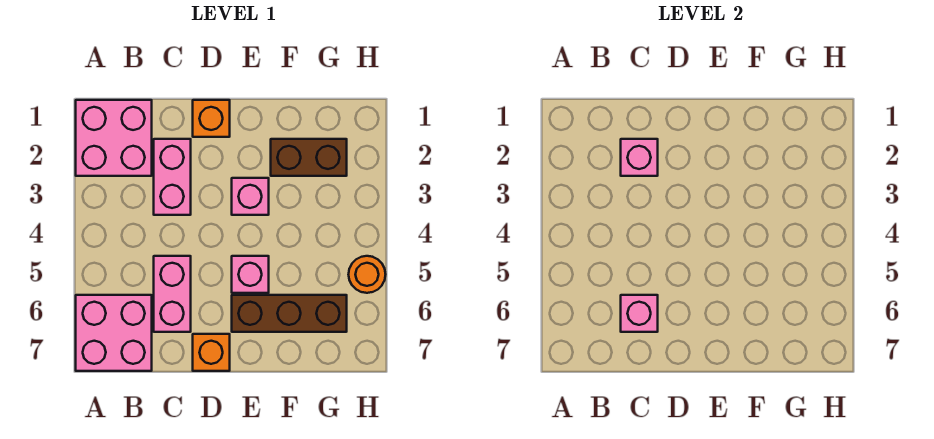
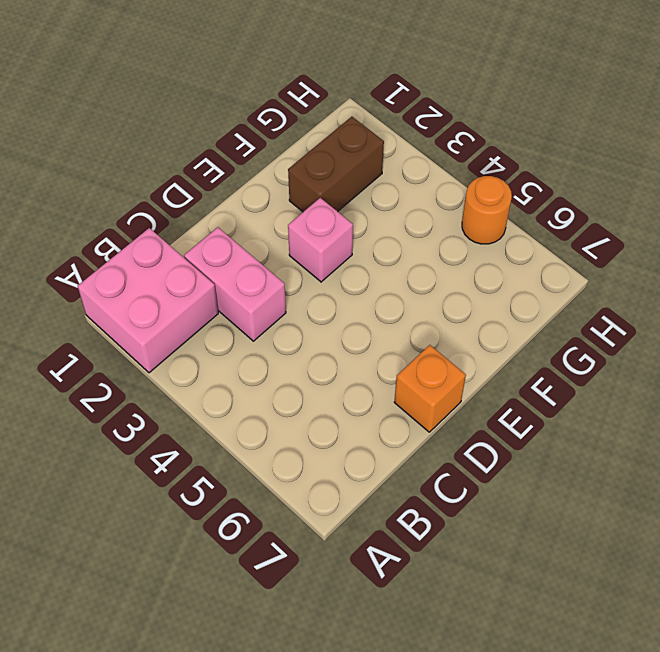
none -> pink 2x2 brick [76,295,152,371]
none -> pink 1x2 brick [154,256,191,332]
none -> orange 1x1 brick [193,100,230,137]

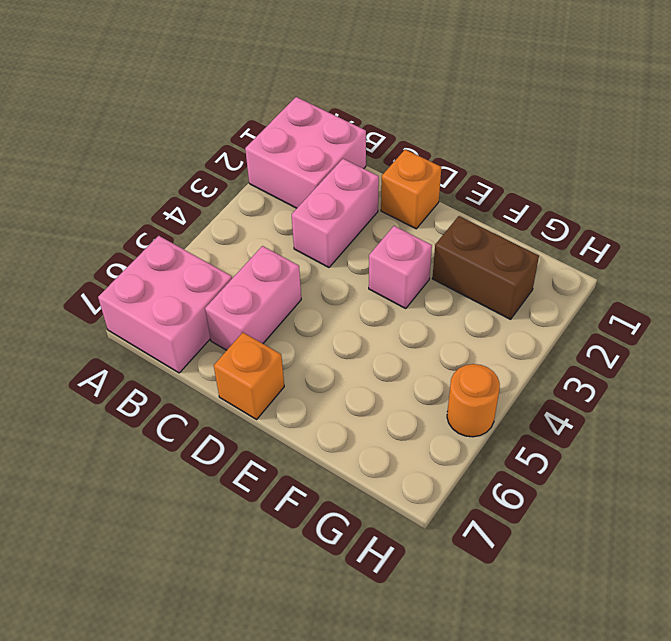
none -> pink 1x1 brick [232,256,269,293]
none -> brown 1x3 brick [232,295,347,332]
none -> pink 1x1 brick [621,139,658,176]

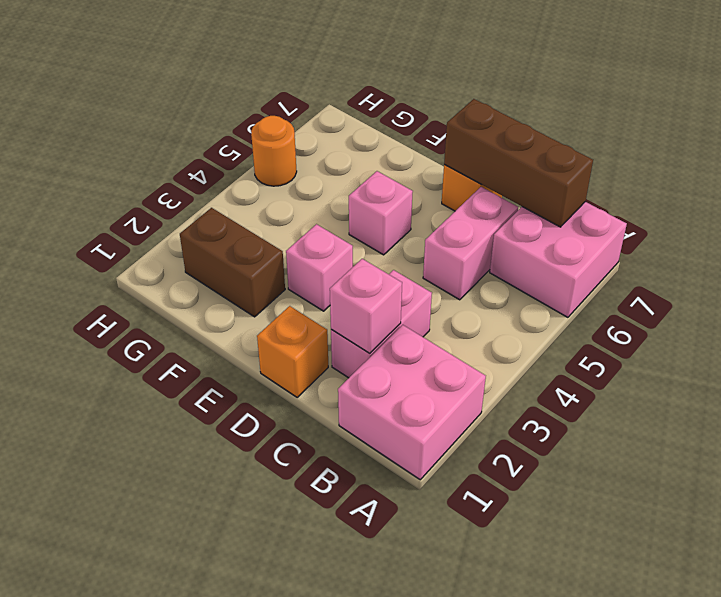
brown 1x3 brick [444,99,593,227] -> brown 1x3 brick moved to [232,295,347,332]
none -> pink 1x1 brick [621,295,658,332]

